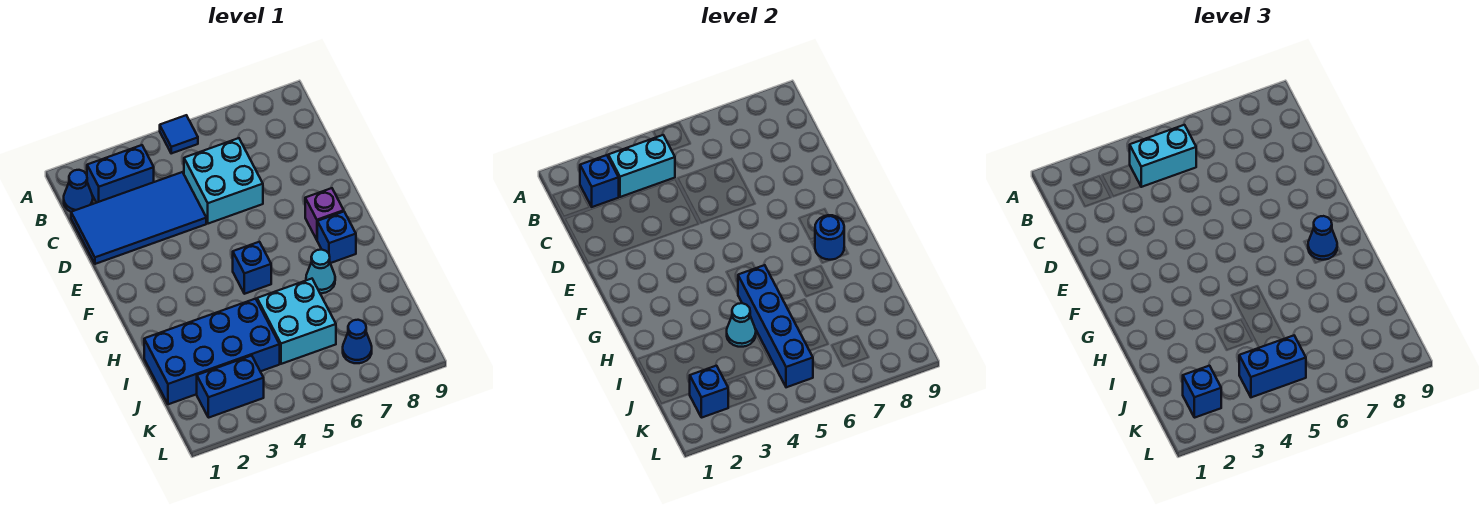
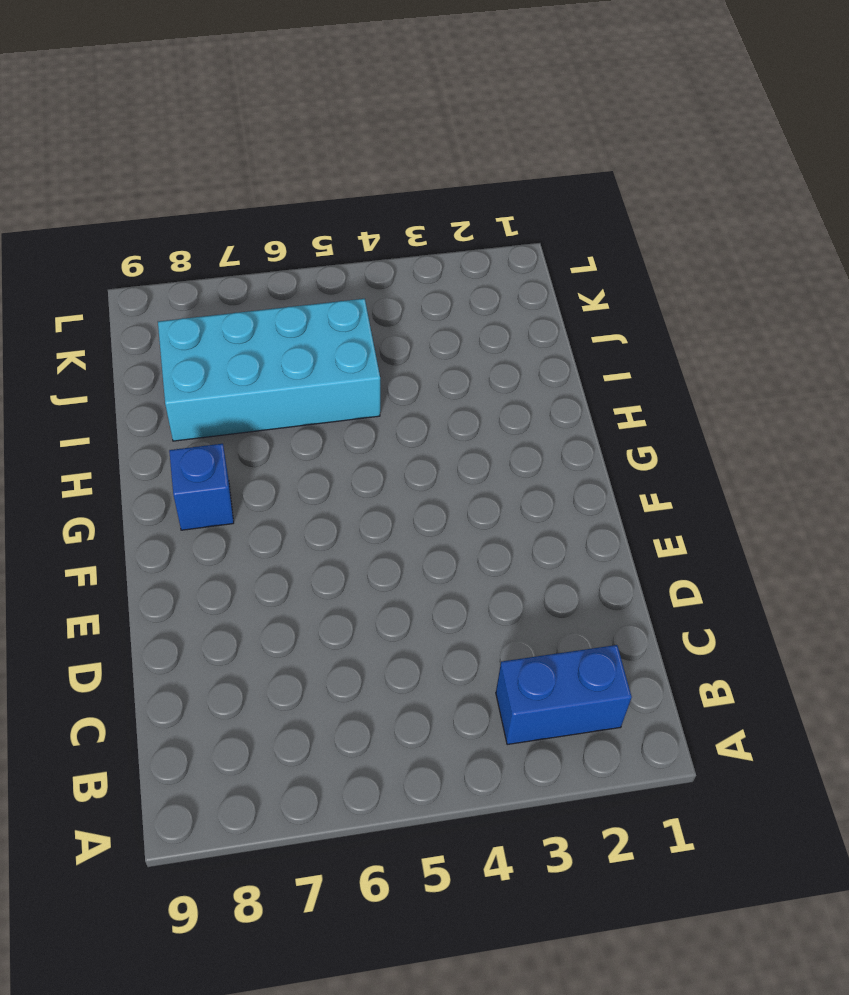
cyan 2x4 brick [158,299,380,441] -> cyan 2x2 brick [257,279,336,364]
none -> blue 1x1 tile [160,115,198,153]
none -> blue 1x1 cone [64,170,93,212]
none -> blue 2x4 tile [71,172,206,264]

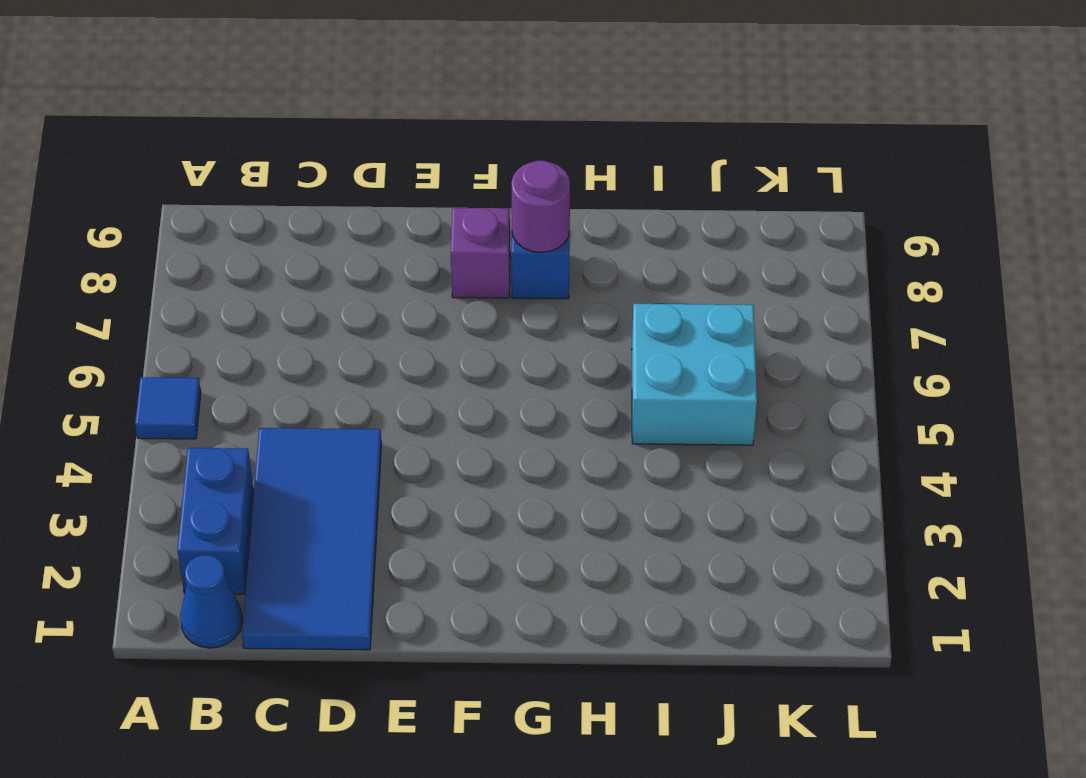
purple 1x1 round brick [511,161,570,252] -> blue 1x1 round brick [815,215,844,260]
none -> cyan 2x2 brick [184,138,263,224]
none -> blue 1x1 brick [233,242,271,294]
none -> cyan 1x1 cone [306,250,335,293]

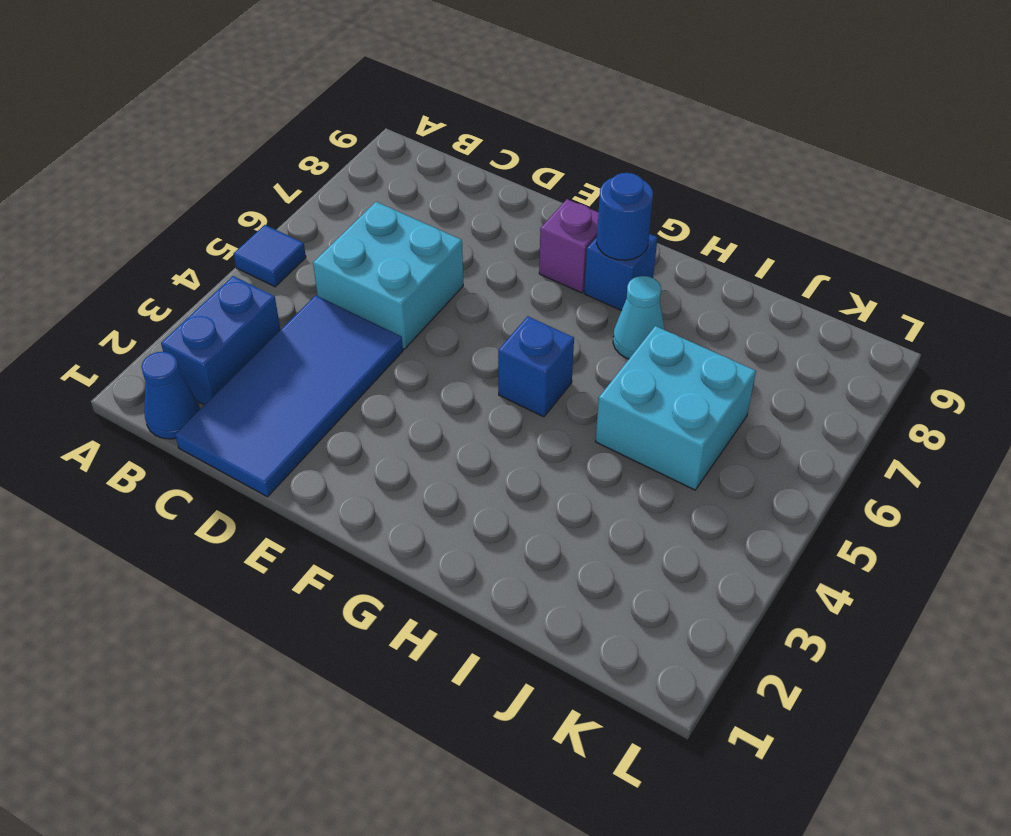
none -> blue 2x4 brick [144,299,280,404]
none -> blue 1x2 brick [197,356,264,418]
none -> blue 1x1 cone [343,320,372,363]

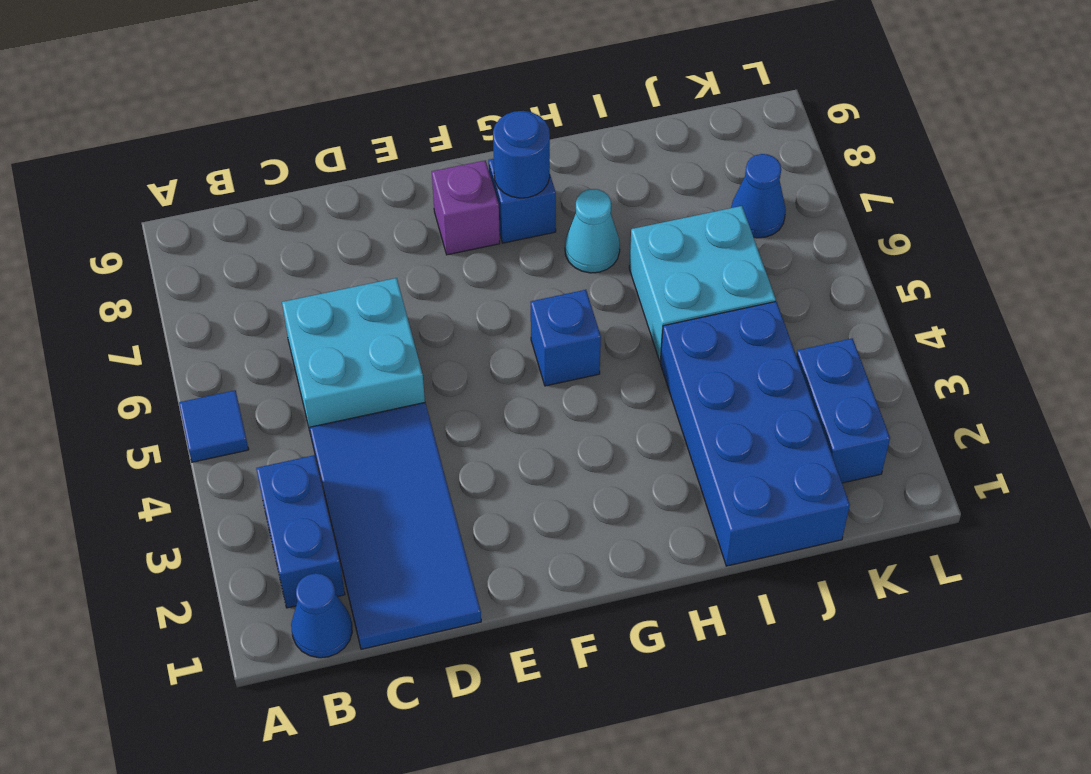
none -> blue 1x1 brick [580,155,619,207]
none -> cyan 1x2 brick [608,135,675,197]
none -> blue 1x4 brick [738,265,813,387]

